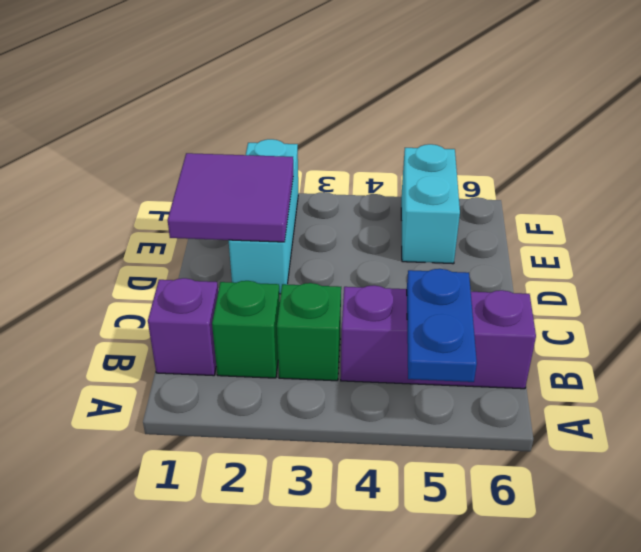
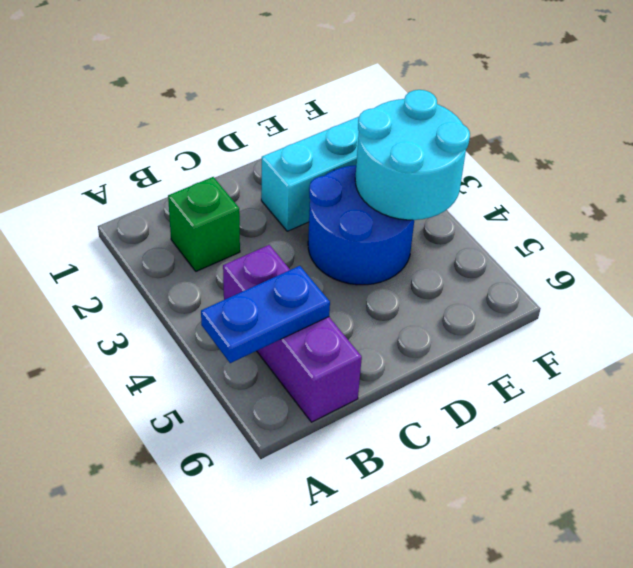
blue 2x2 round brick [308,165,414,285] -> none
cyan 2x2 round brick [355,90,470,220] -> none
none -> purple 1x1 brick [148,278,218,376]
none -> green 1x1 brick [277,283,341,381]

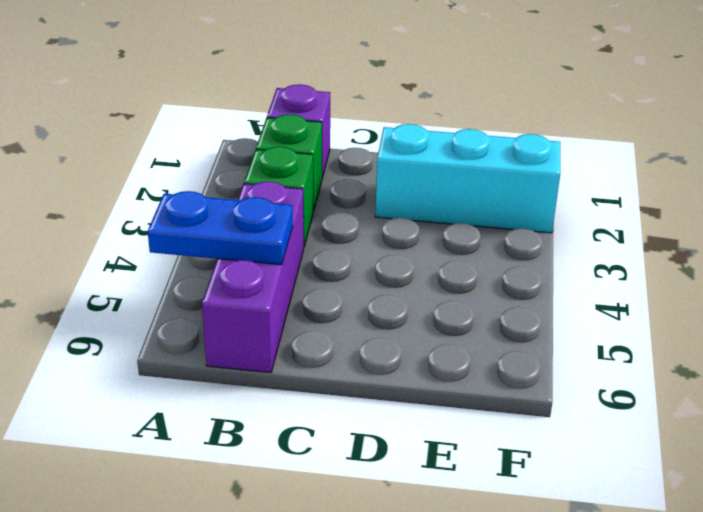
none -> cyan 1x2 brick [401,144,460,264]
none -> purple 2x2 tile [168,153,293,242]

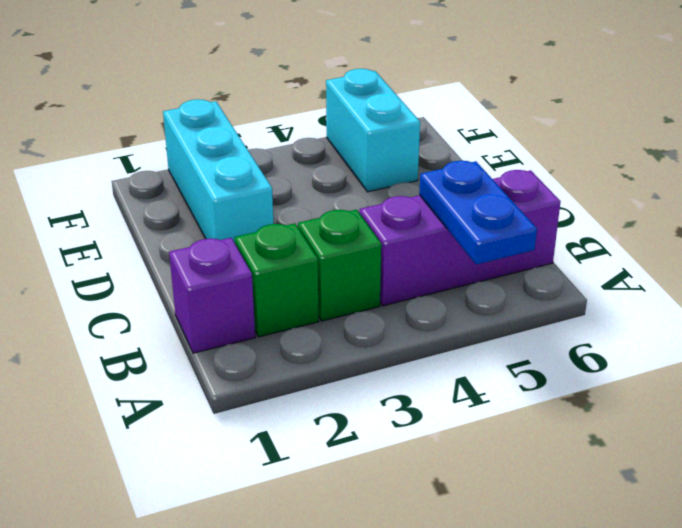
none -> purple 2x2 tile [168,153,293,242]

